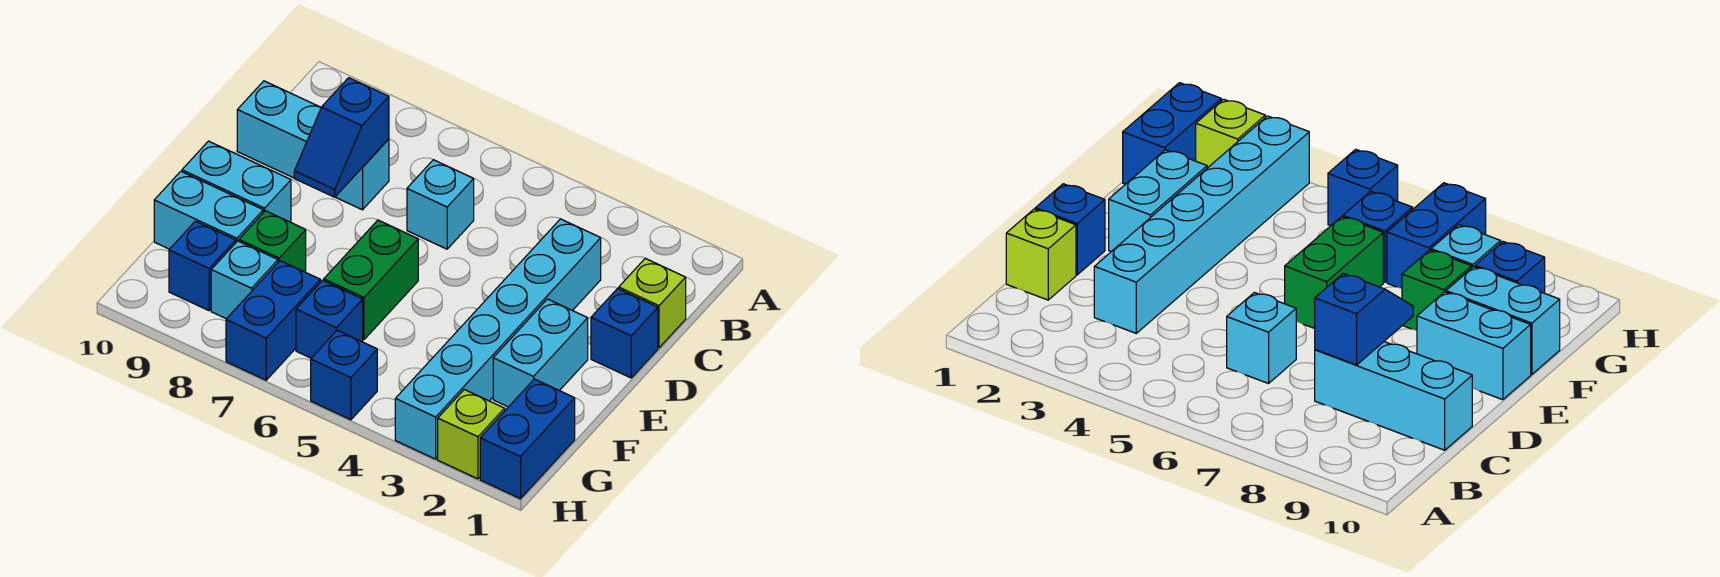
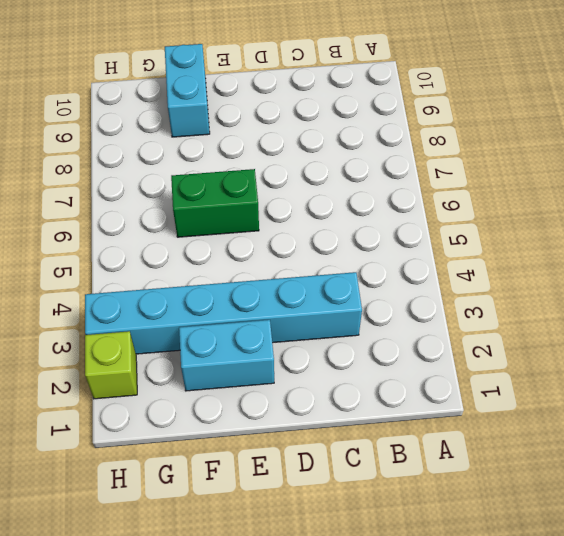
none -> lime 1x1 brick [619,258,686,348]
none -> cyan 1x1 brick [407,160,474,249]
none -> cyan 1x3 brick [237,81,389,210]

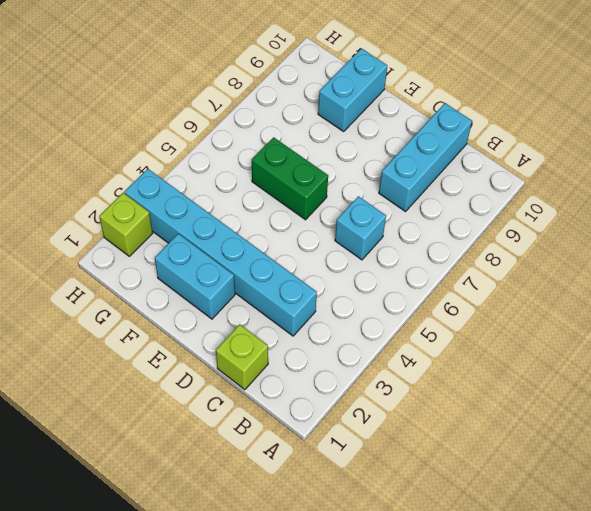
none -> blue 1x1 brick [591,288,658,378]
none -> cyan 1x2 brick [182,141,291,222]
none -> green 1x1 brick [239,211,306,272]

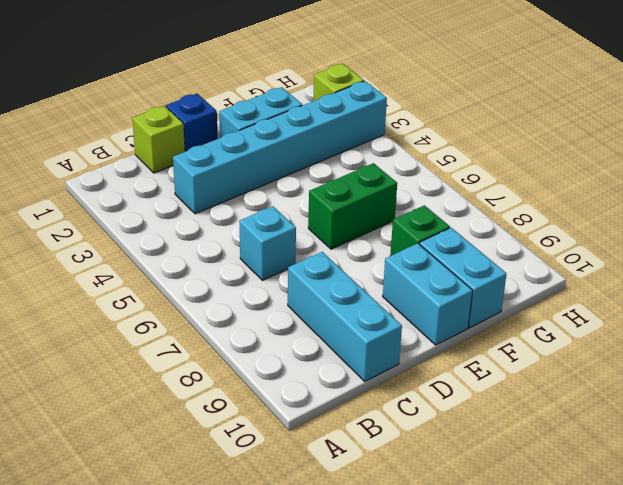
none -> blue 1x2 brick [480,379,575,499]
none -> blue 1x1 brick [296,280,363,358]
none -> blue 1x2 brick [226,261,320,380]

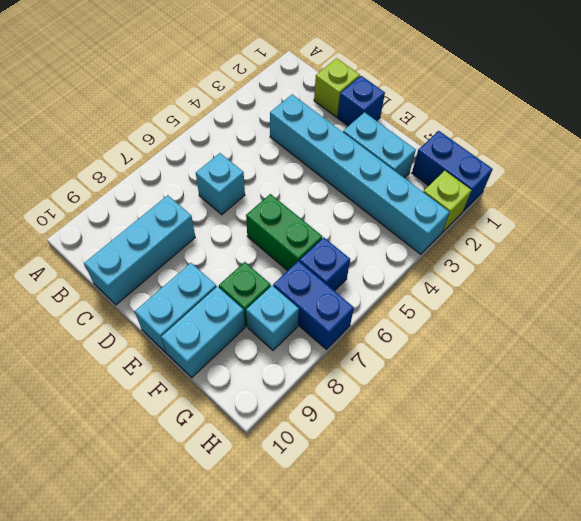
none -> blue 1x1 brick [169,221,236,311]
none -> blue 1x1 brick [311,330,377,420]
none -> blue 1x2 slope [294,78,389,197]

